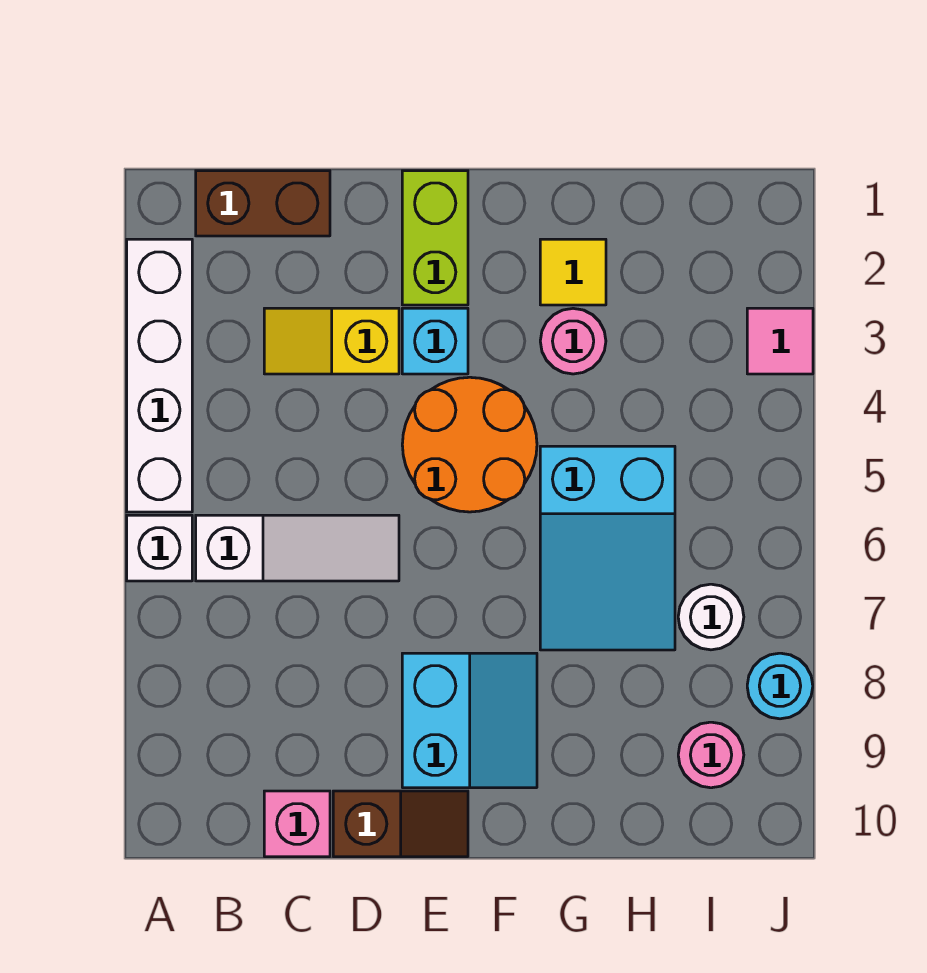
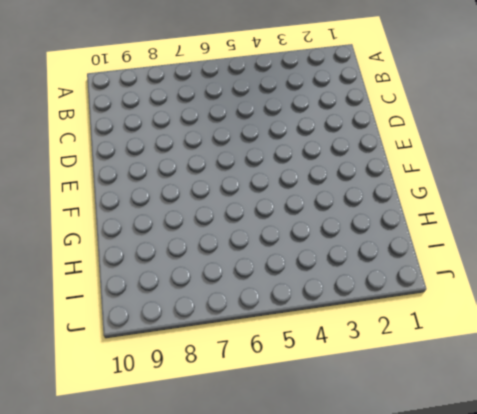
none -> white 1x4 brick [127,239,192,512]
none -> white 1x1 brick [127,515,192,581]
none -> brown 1x2 brick [196,171,330,236]

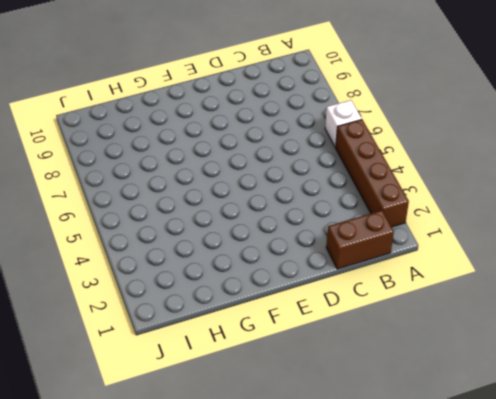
brown 1x4 brick [336,120,409,227] -> white 1x4 brick [127,239,192,512]
none -> white 1x3 slope [196,515,399,581]
none -> yellow 1x2 slope [264,308,399,374]
none -> pink 1x1 brick [264,791,330,857]

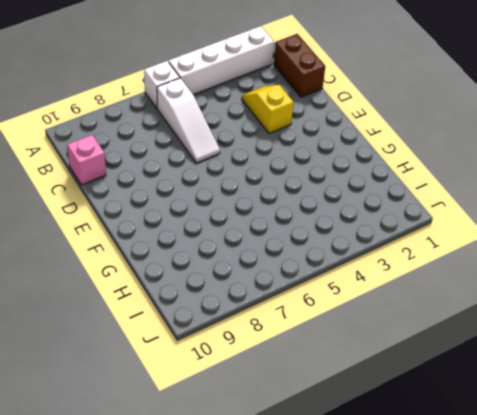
none -> brown 1x2 slope [333,791,468,857]
none -> lime 1x2 brick [402,171,468,305]
none -> cyan 1x1 brick [402,308,468,374]

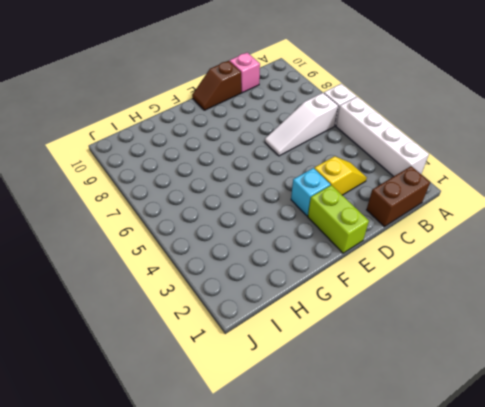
none -> orange 2x2 round brick [402,377,537,512]
none -> cyan 2x2 slope [402,653,537,788]
none -> yellow 1x1 tile [540,239,606,305]

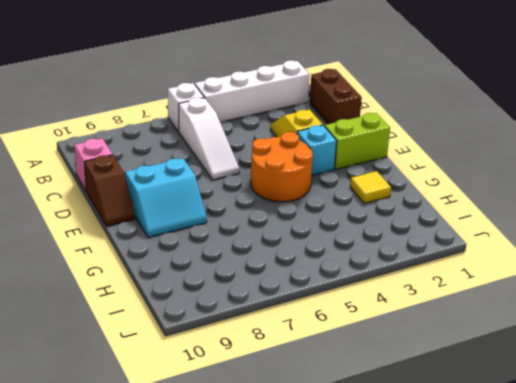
none -> pink 1x1 round brick [540,308,606,374]
none -> cyan 2x3 slope [540,446,675,650]
none -> white 1x1 round brick [678,584,744,650]

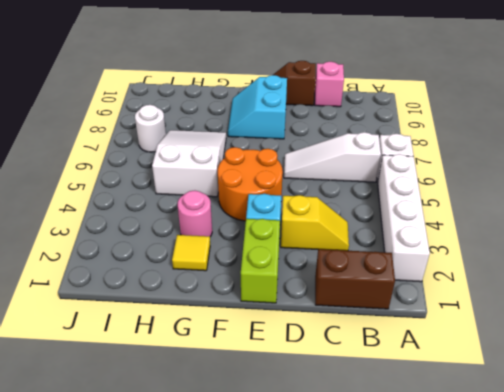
white 2x3 slope [152,130,226,197] -> cyan 2x3 slope [540,446,675,650]
none -> pink 1x1 round brick [678,722,744,788]
none -> pink 1x1 tile [747,308,813,374]
none -> cyan 1x1 round brick [747,653,813,719]

